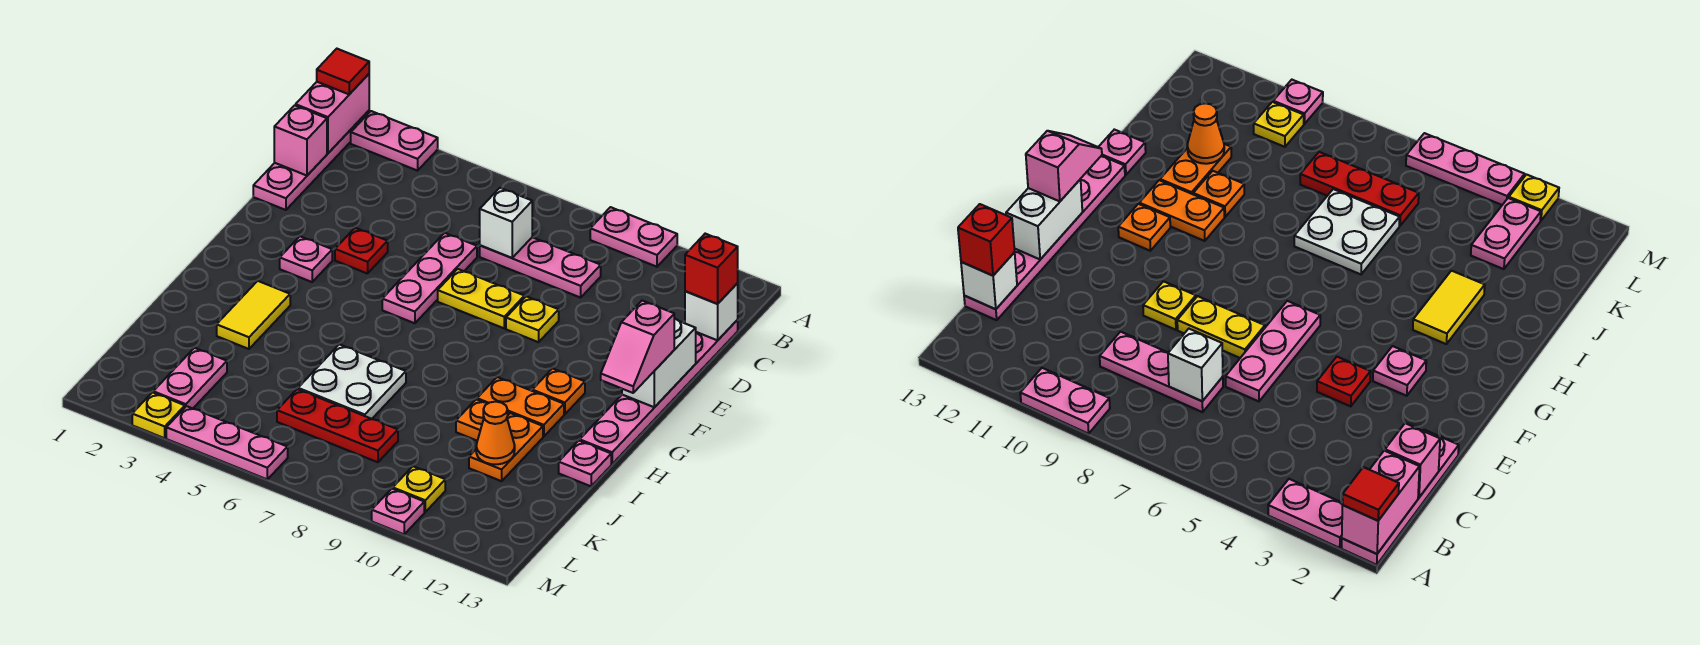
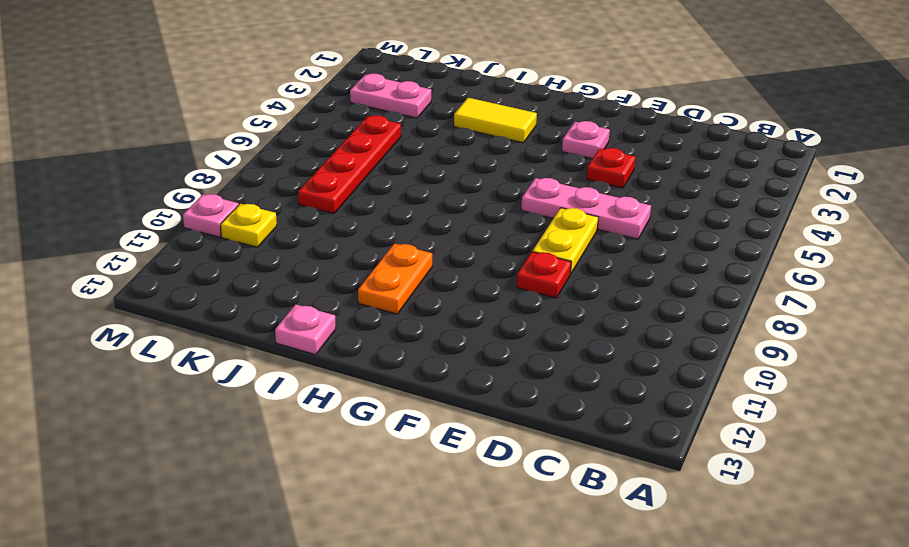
red 1x1 plate [517,252,571,298] -> yellow 1x1 plate [506,296,559,342]
red 1x4 plate [298,115,401,214] -> red 1x3 plate [277,389,398,462]
none -> pink 1x4 plate [253,111,369,210]
none -> pink 1x2 plate [351,111,438,171]
none -> pink 1x2 plate [590,207,677,267]
none -> pink 1x3 plate [480,237,601,298]

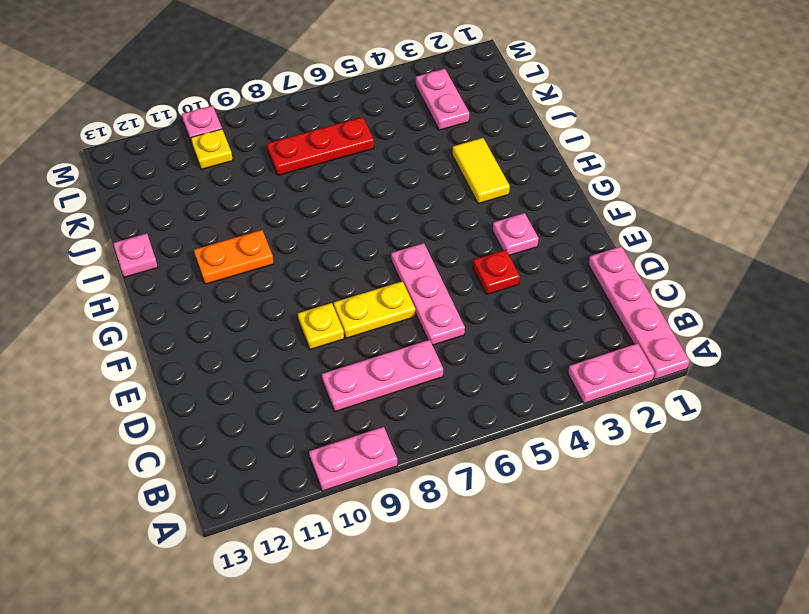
none -> pink 1x6 plate [580,320,738,464]
none -> orange 1x1 plate [532,369,585,414]
none -> white 2x2 plate [298,344,406,419]
none -> orange 1x1 plate [456,399,509,441]

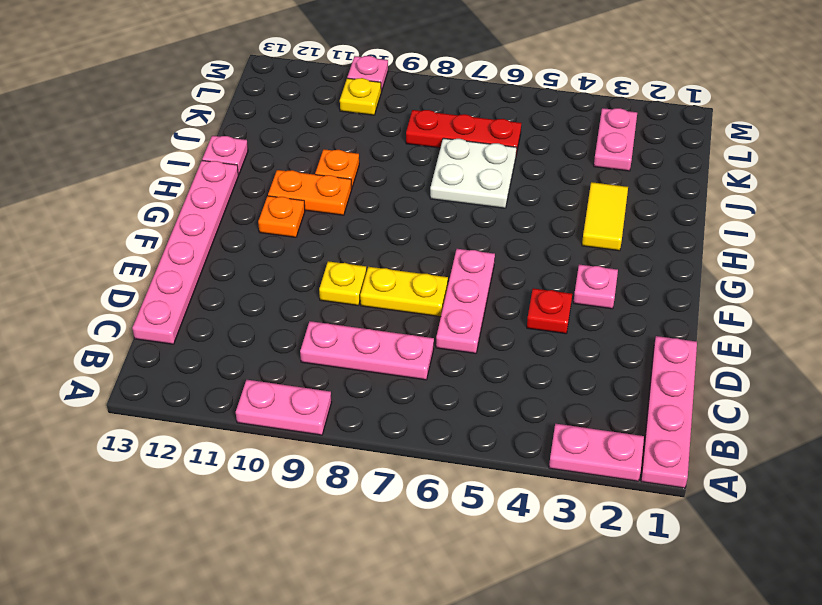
none -> orange 1x2 plate [469,413,543,481]
none -> yellow 1x1 plate [132,392,185,438]
none -> pink 1x3 plate [166,406,288,479]
none -> pink 1x2 brick [296,74,369,153]

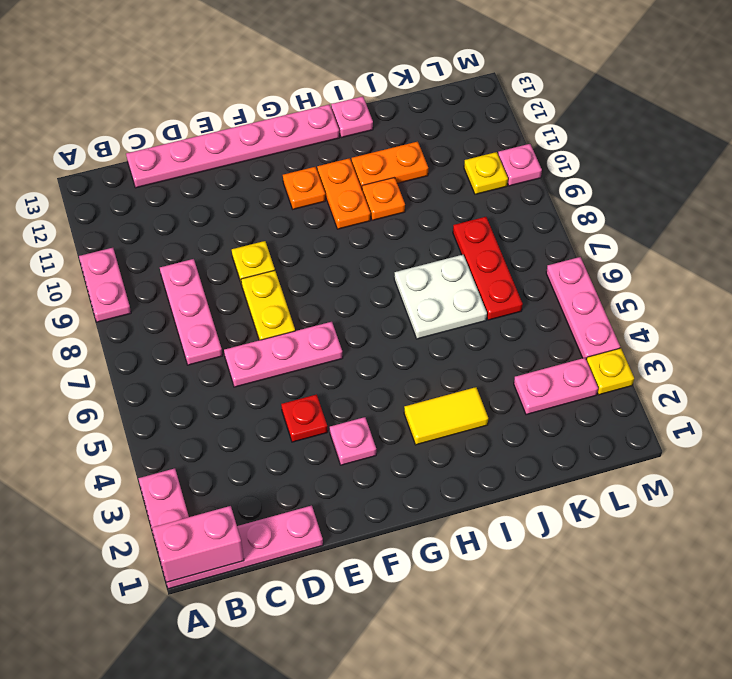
none -> pink 1x1 brick [274,105,327,176]
none -> white 1x1 brick [480,188,532,258]
none -> white 1x1 brick [685,283,738,340]
none -> white 1x2 brick [622,318,696,407]

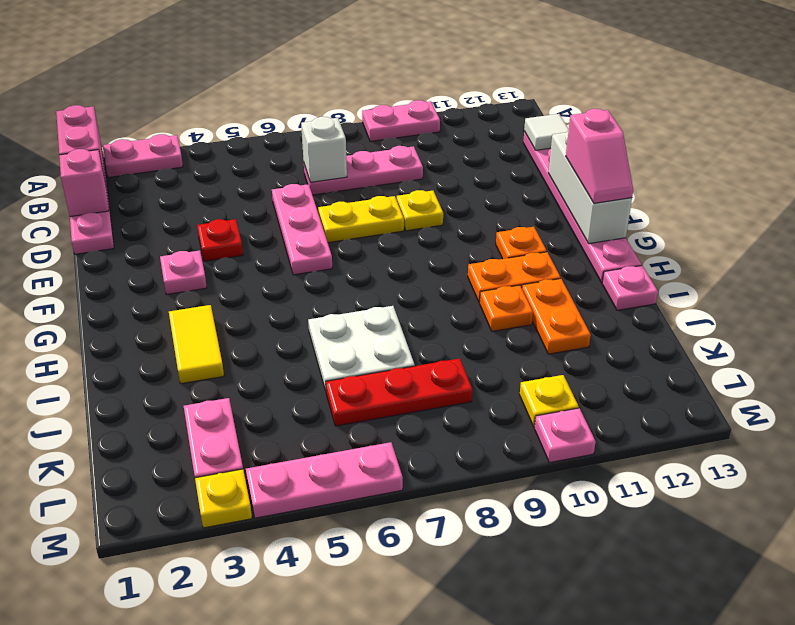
white 1x1 tile [524,114,569,150] -> white 1x1 brick [685,283,738,340]
white 1x3 brick [548,130,632,244] -> white 1x2 brick [622,318,696,407]
none -> orange 1x1 cone [476,402,515,464]
none -> red 1x1 tile [317,49,369,94]
none -> red 1x1 brick [685,234,738,304]

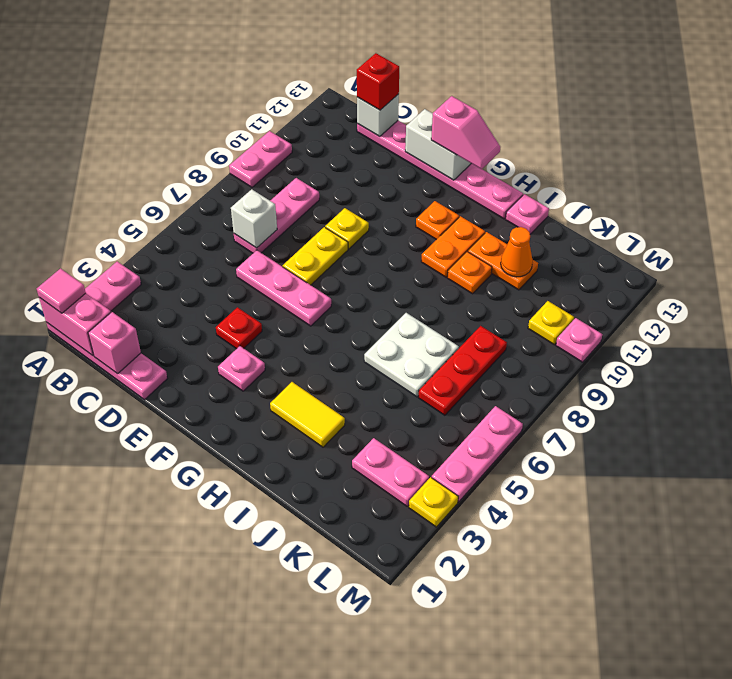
pink 1x1 tile [37,269,86,313] -> red 1x1 tile [317,49,369,94]

